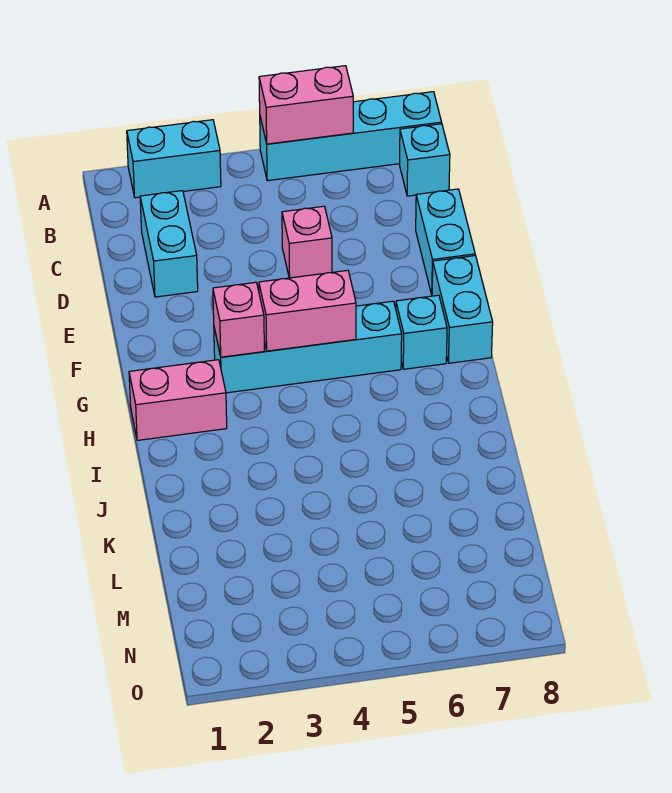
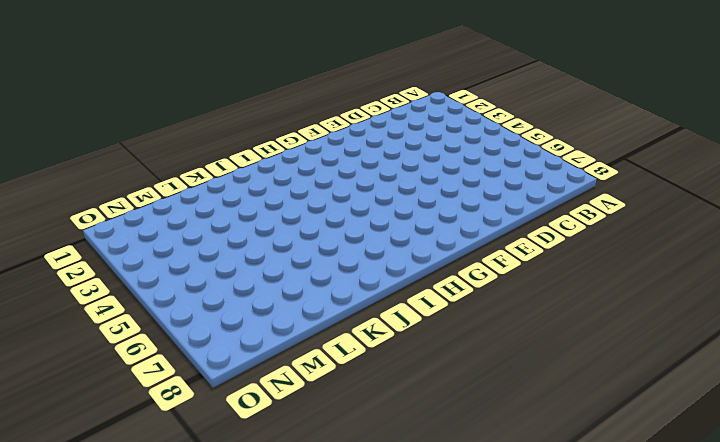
none -> cyan 1x2 brick [127,120,221,198]
none -> cyan 1x4 brick [260,92,442,181]
none -> cyan 1x1 brick [400,124,450,196]

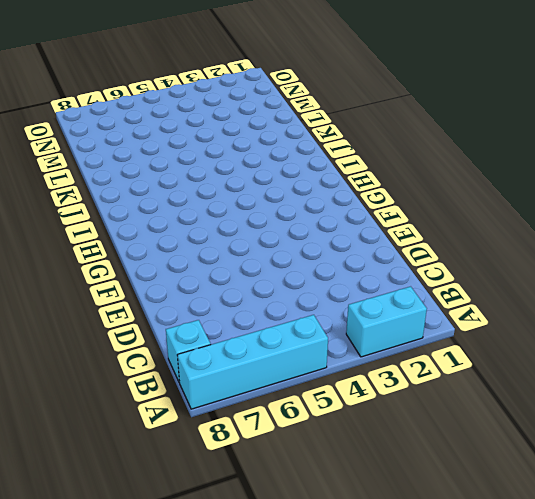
none -> cyan 1x2 brick [140,191,198,297]
none -> pink 1x1 brick [282,206,332,278]
none -> cyan 1x2 brick [416,189,475,294]

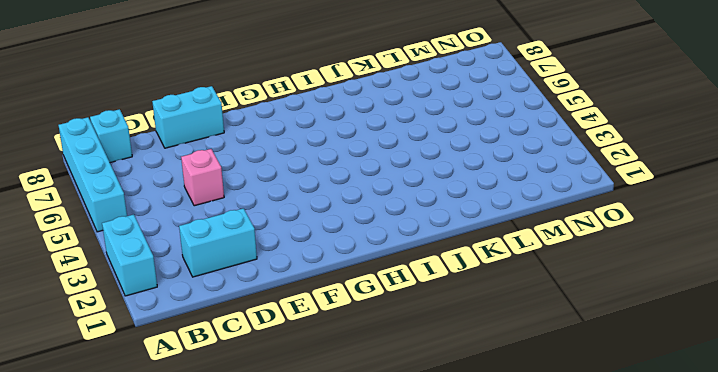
none -> cyan 1x2 brick [432,256,493,363]
none -> cyan 1x4 brick [214,301,402,393]
none -> cyan 1x1 brick [396,295,447,369]

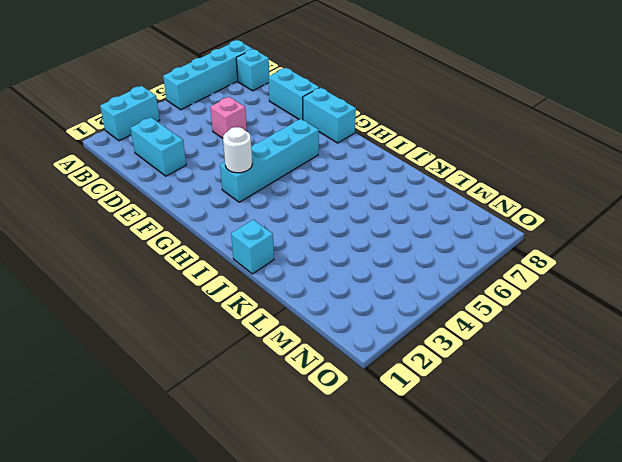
white 1x1 round brick [223,127,252,173] -> pink 1x1 brick [213,282,264,357]
cyan 1x1 brick [231,220,274,274] -> cyan 1x1 brick moved to [396,295,447,369]
none -> pink 1x2 brick [129,360,227,440]
none -> pink 1x2 brick [259,66,353,144]
none -> pink 1x2 brick [259,270,356,351]

